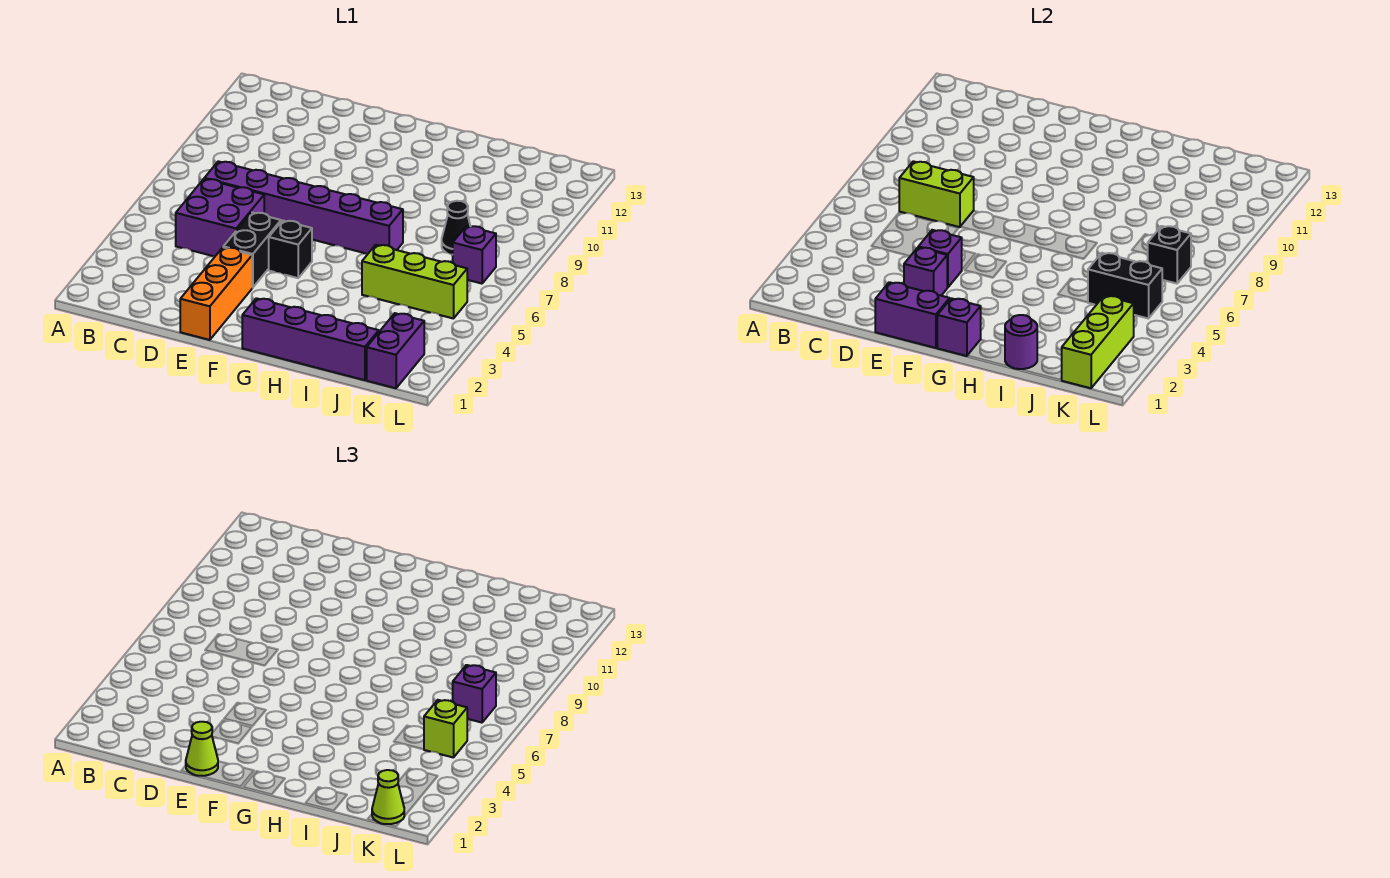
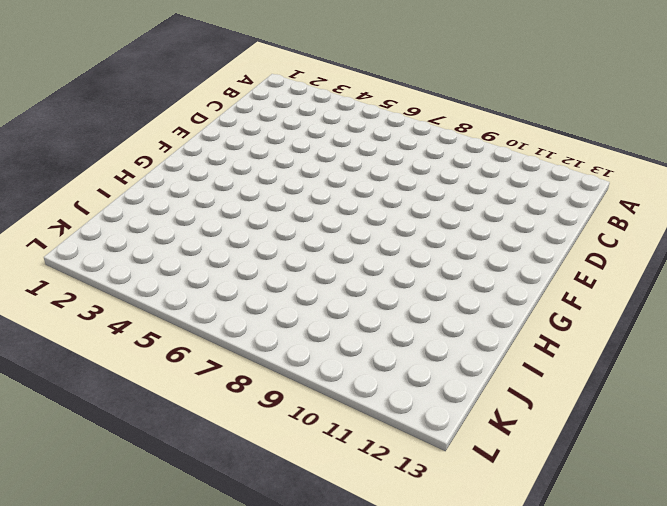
none -> purple 2x2 brick [176,179,264,256]
none -> purple 1x6 brick [204,161,403,254]
none -> orange 1x3 brick [180,247,252,340]

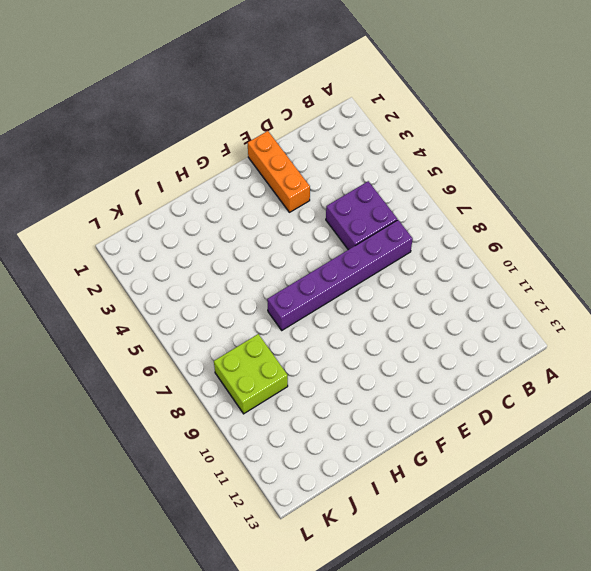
lime 2x2 brick [214,334,288,414] -> black 1x1 cone [442,201,471,255]
none -> black 1x2 brick [224,212,281,288]
none -> black 1x1 brick [269,220,312,278]
none -> purple 1x4 brick [242,298,379,380]

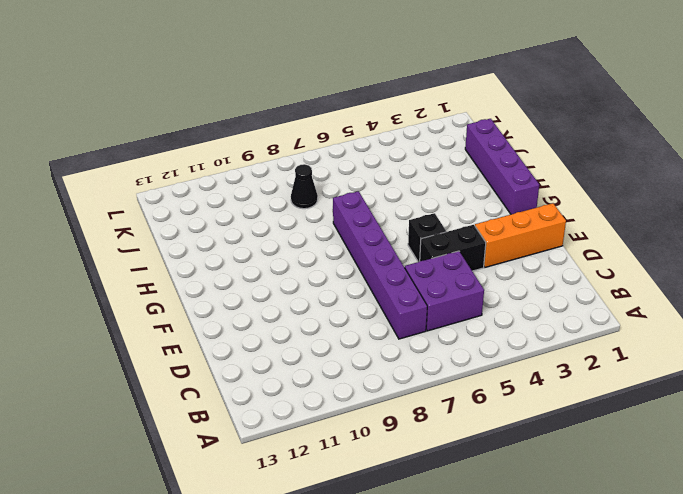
none -> lime 1x3 brick [362,245,467,319]
none -> purple 1x2 brick [367,313,424,388]
none -> purple 1x1 brick [453,226,496,284]

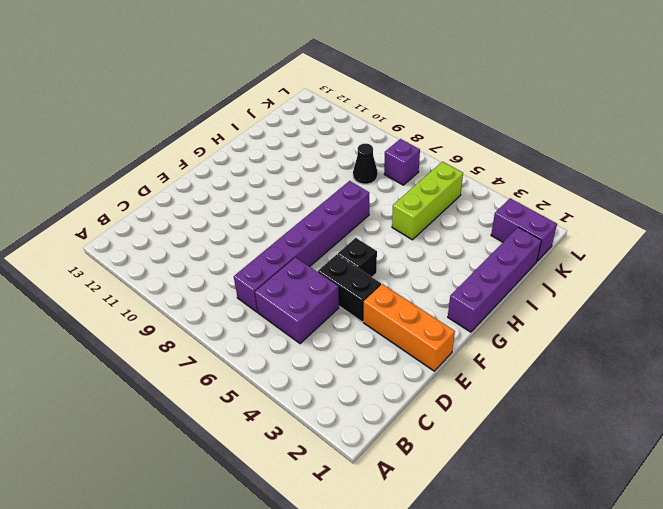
none -> lime 1x2 brick [899,161,974,227]
none -> purple 1x2 brick [875,282,950,348]
none -> purple 1x1 brick [904,247,947,296]

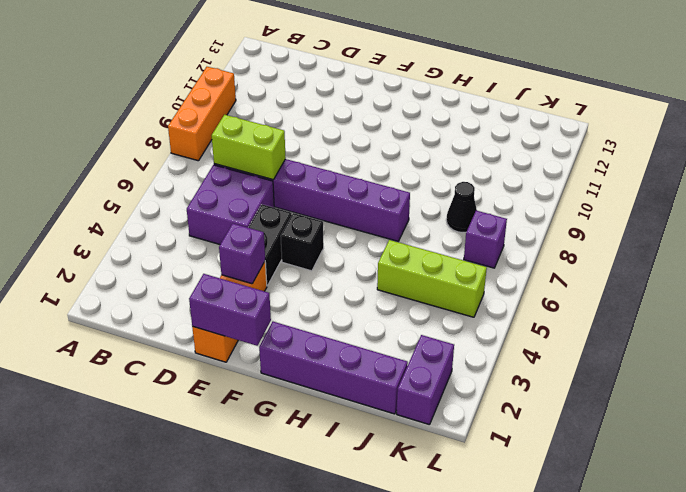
orange 1x3 brick [168,67,236,161] -> none
none -> purple 1x1 brick [919,230,962,288]
none -> purple 1x1 brick [937,298,981,356]
none -> purple 1x1 round brick [1005,315,1037,369]

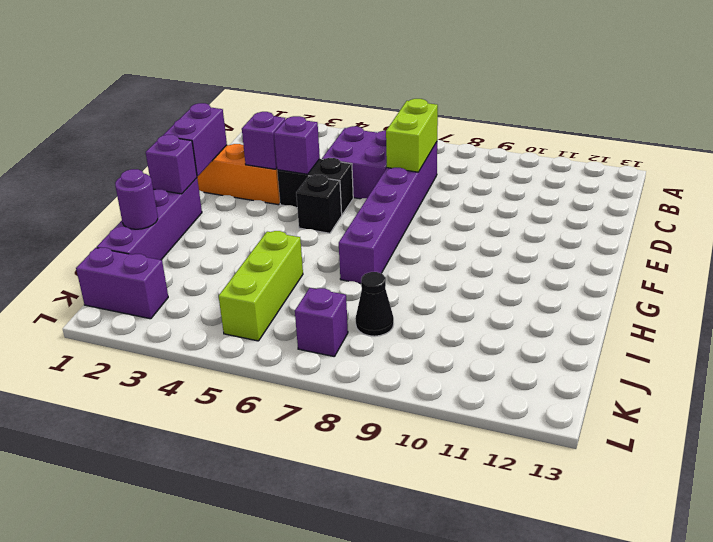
none -> black 1x2 brick [1088,253,1162,319]
none -> lime 1x3 brick [1062,296,1134,388]
none -> black 1x1 brick [1148,226,1191,284]

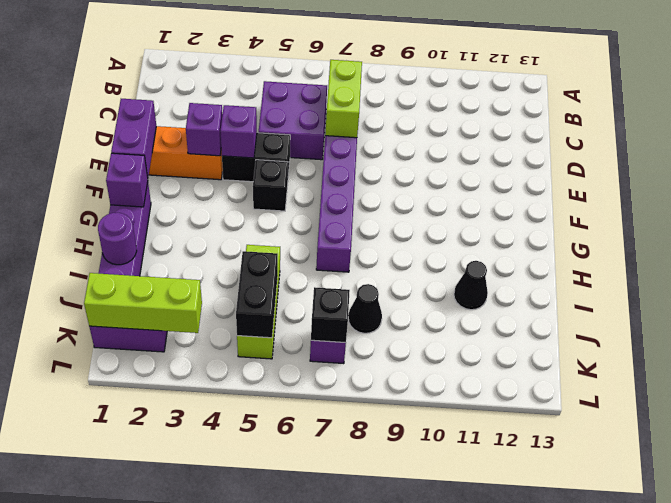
black 1x1 cone [454,261,488,310] -> none
none -> lime 1x1 cone [186,722,218,776]
none -> lime 1x1 cone [372,770,404,824]
none -> lime 1x1 brick [424,700,467,758]

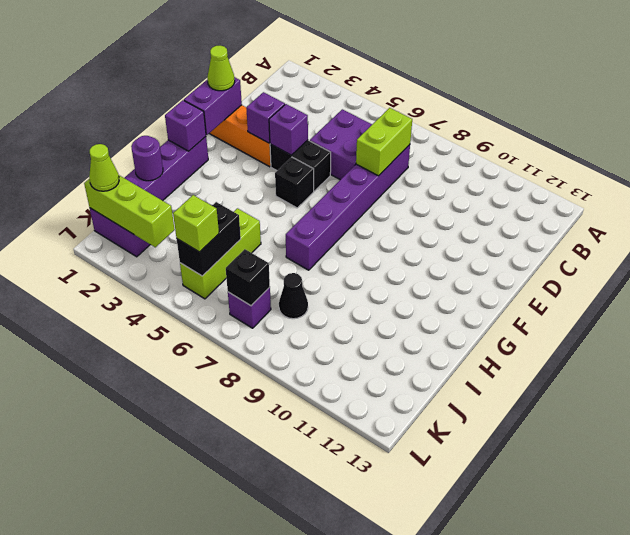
none -> purple 1x1 brick [453,665,496,723]

